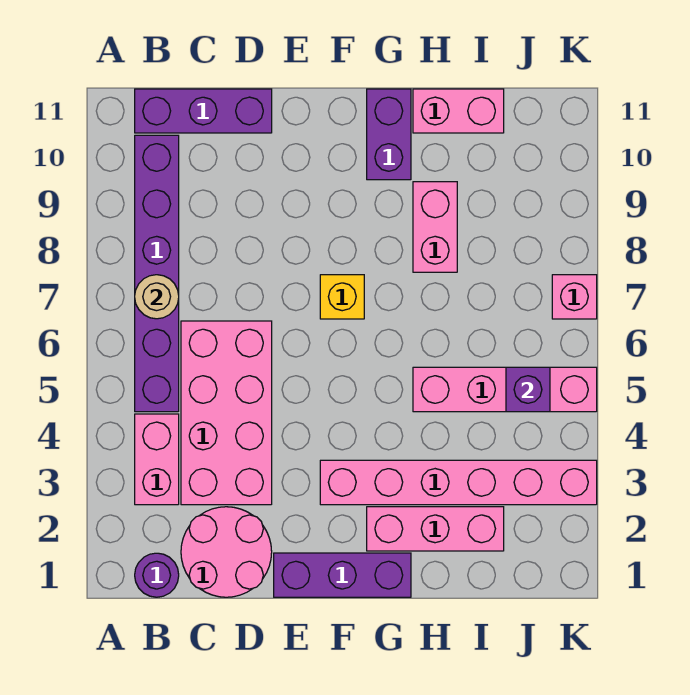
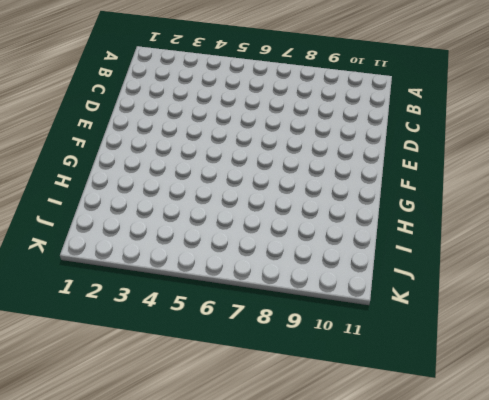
none -> purple 1x1 round brick [135,553,179,597]
none -> pink 1x2 brick [135,414,179,505]
none -> purple 1x6 brick [135,135,179,412]

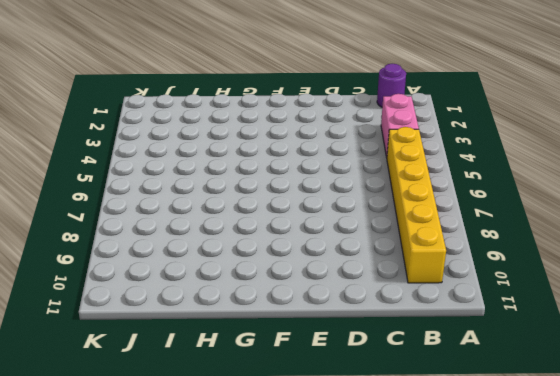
yellow 1x6 brick [387,127,446,283] -> purple 1x6 brick [135,135,179,412]
none -> purple 1x3 brick [135,89,272,133]
none -> pink 2x2 round brick [181,507,272,597]
none -> pink 2x4 brick [181,321,272,505]

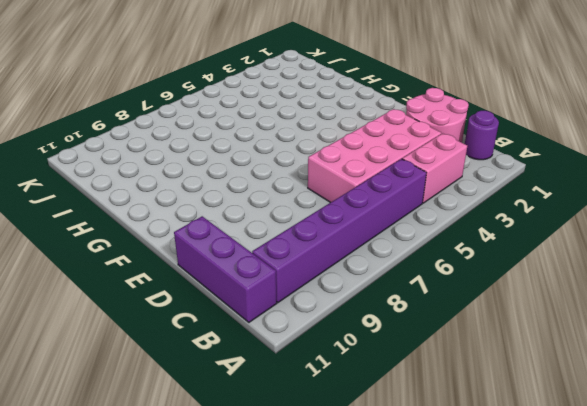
none -> purple 1x3 brick [274,553,411,597]
none -> pink 1x6 brick [320,460,597,505]
none -> yellow 1x1 brick [320,275,364,319]

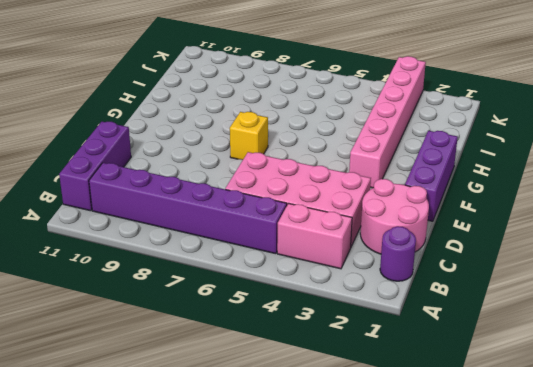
none -> pink 1x3 brick [367,507,504,551]
none -> purple 1x2 brick [367,89,411,180]
none -> pink 1x4 brick [413,367,597,412]

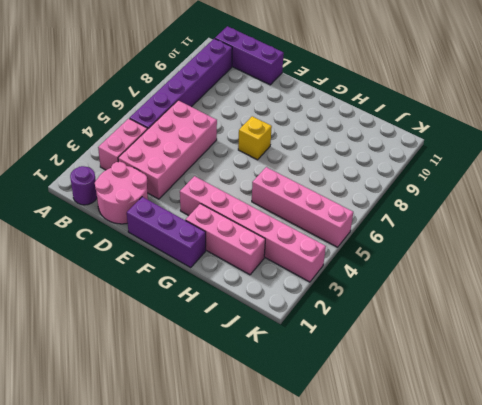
none -> purple 1x2 brick [367,89,411,180]
none -> pink 1x2 brick [413,182,457,272]
none -> pink 1x2 brick [413,89,504,133]

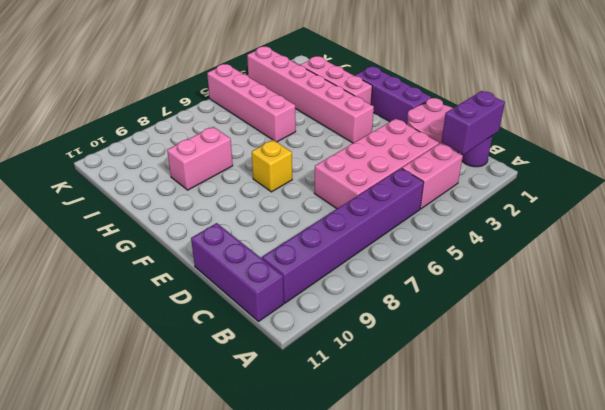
purple 1x2 brick [441,91,505,154] -> purple 1x2 brick moved to [367,89,411,180]
none -> pink 1x2 brick [413,89,504,133]
none -> pink 1x1 brick [552,275,597,319]
none -> tan 1x1 round brick [135,275,179,319]

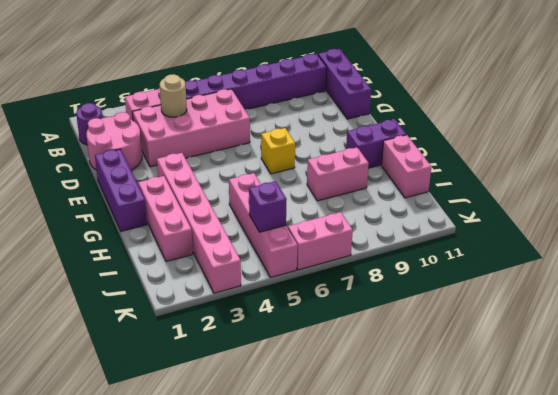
tan 1x1 round brick [160,74,187,117] -> tan 1x1 round brick moved to [135,275,179,319]
pink 1x2 brick [288,212,353,270] -> pink 1x1 brick [552,275,597,319]

